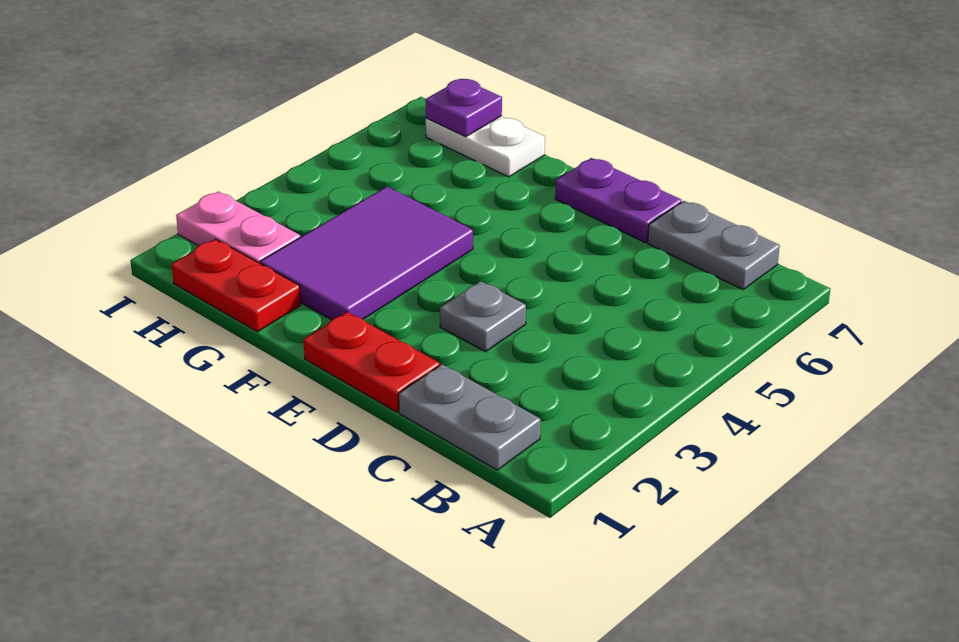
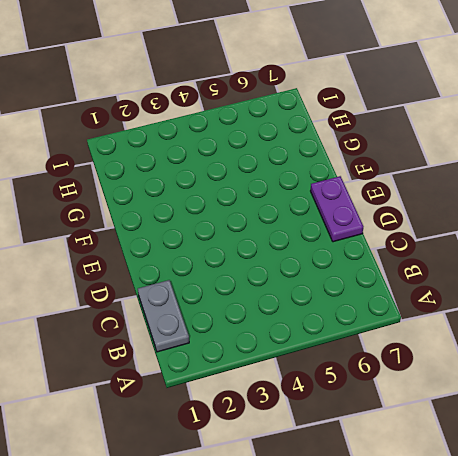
none -> grey 1x2 plate [648,201,780,289]
none -> red 1x2 plate [304,312,440,412]

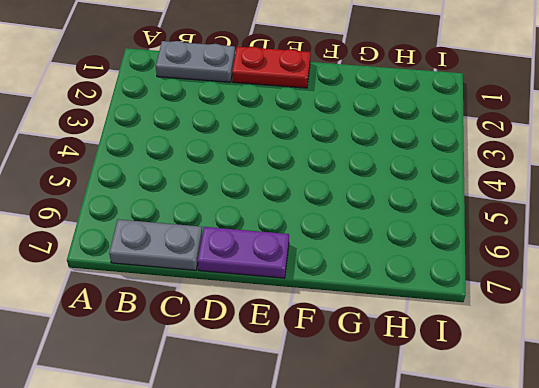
none -> grey 1x1 plate [440,281,526,352]
none -> purple 2x3 tile [260,187,473,320]

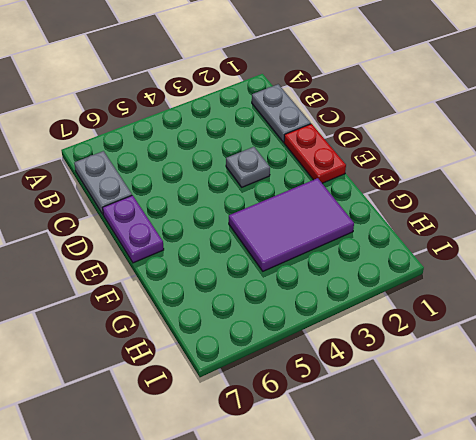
none -> red 1x2 plate [172,239,301,332]
none -> white 1x2 plate [426,116,545,177]

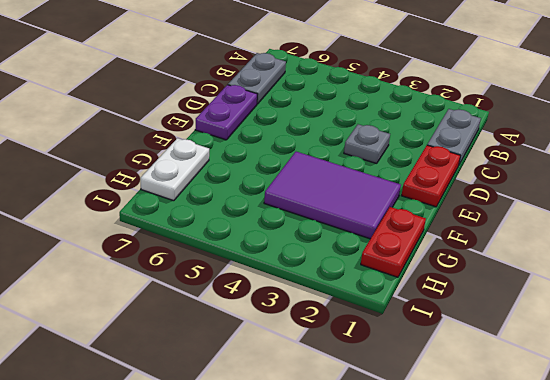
none -> pink 1x2 plate [176,191,300,263]
none -> purple 1x1 plate [425,79,502,137]

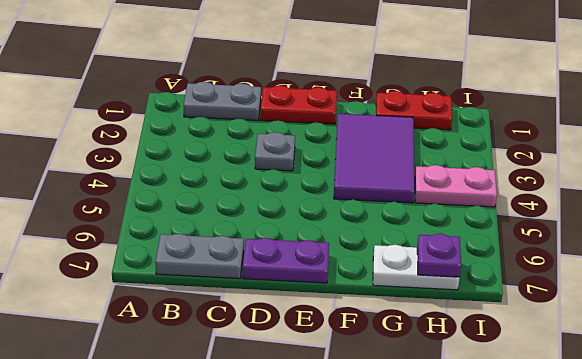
pink 1x2 plate [415,165,497,207] -> pink 1x2 plate moved to [176,191,300,263]

